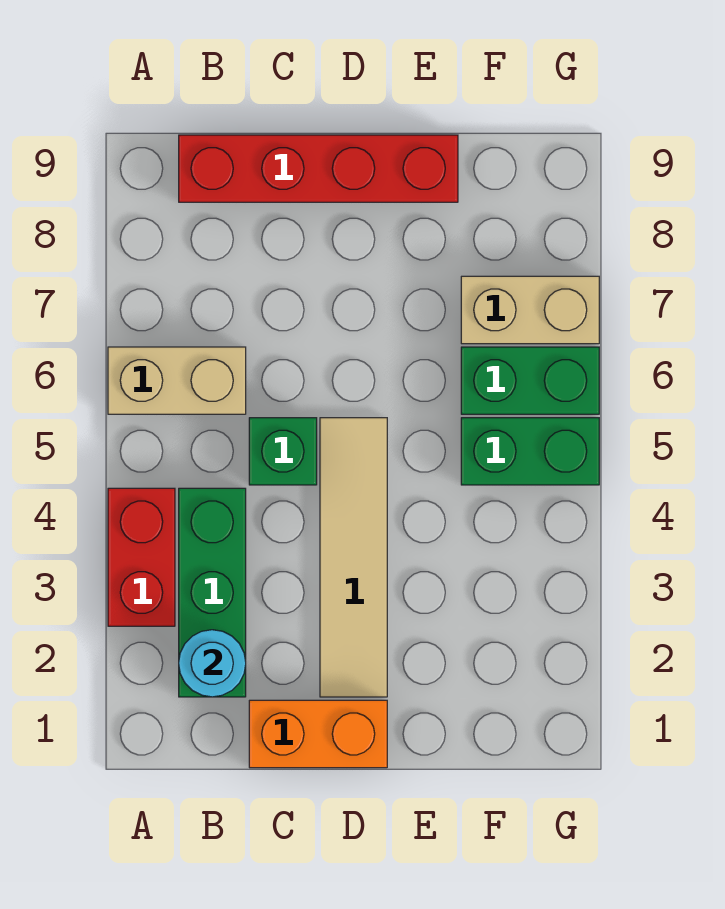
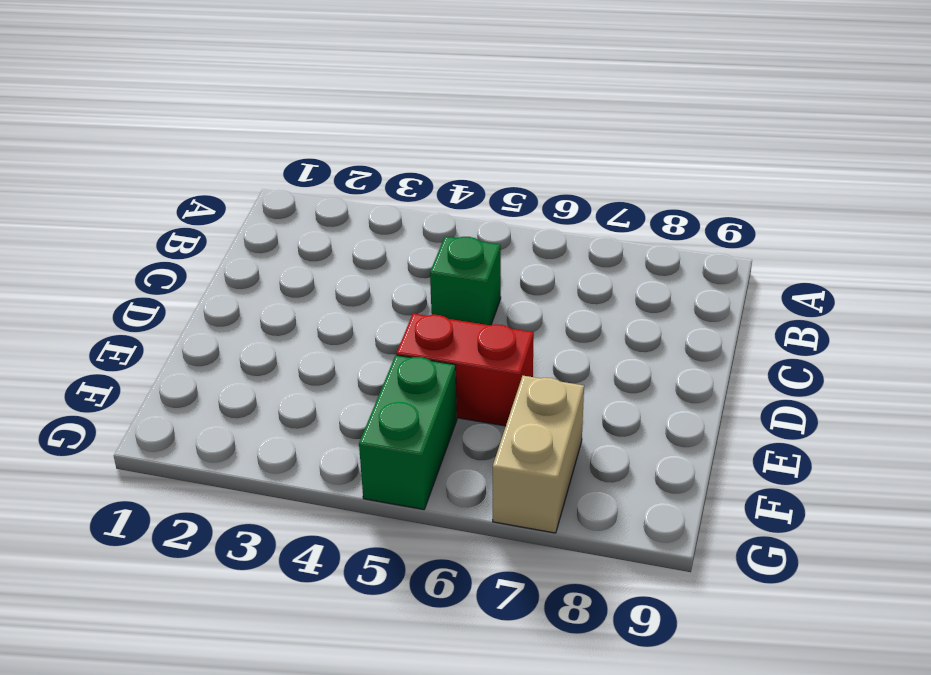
red 1x2 brick [396,313,534,426] -> red 1x2 brick moved to [108,488,175,626]
none -> tan 1x2 brick [108,347,246,414]
none -> green 1x3 brick [179,488,246,697]

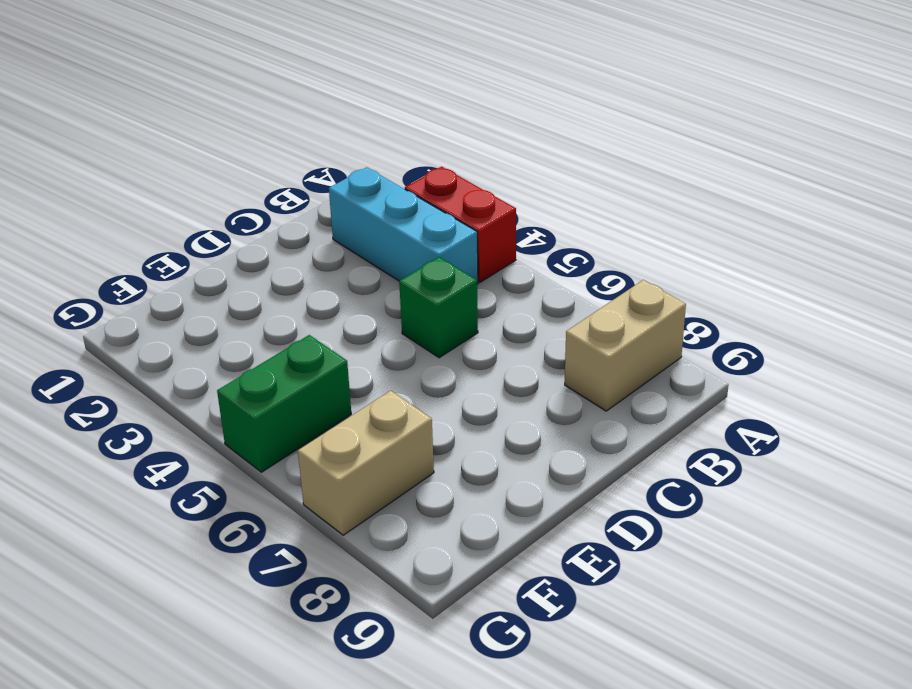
tan 1x2 brick [565,280,686,411] -> tan 1x2 brick moved to [108,347,246,414]
cyan 1x3 brick [329,167,478,284] -> green 1x3 brick [179,488,246,697]
none -> red 1x4 brick [179,135,458,202]
none -> orange 1x2 brick [249,700,387,768]

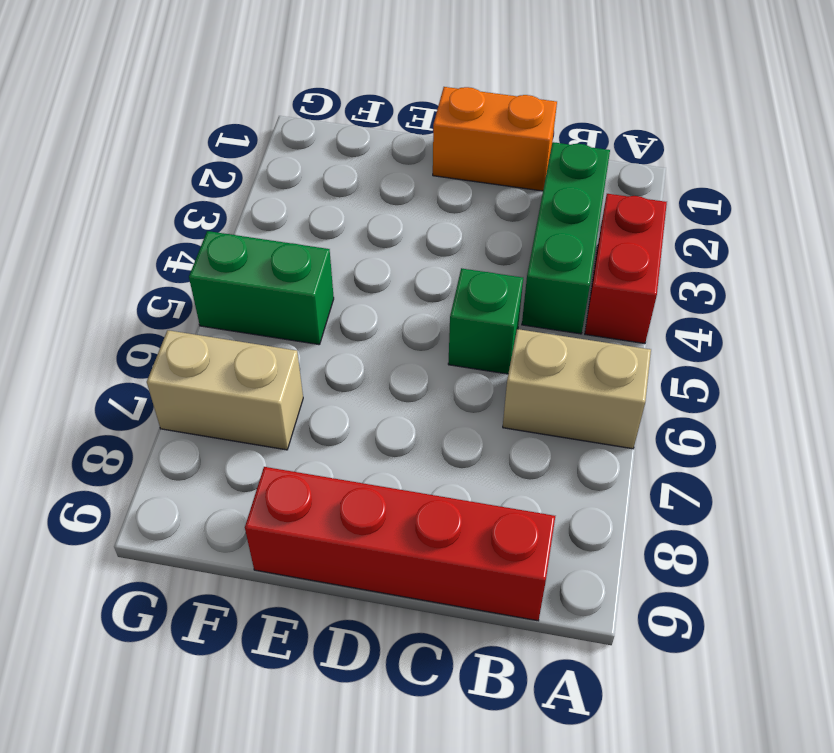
none -> tan 1x4 tile [320,418,387,697]
none -> green 1x2 brick [461,347,599,414]

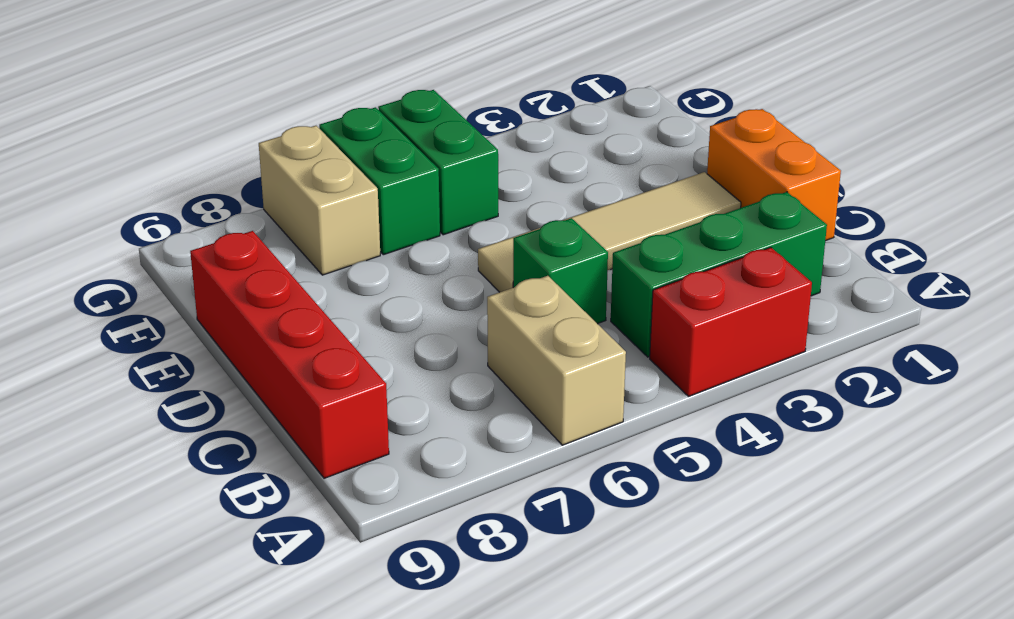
none -> cyan 1x1 round brick [179,630,246,697]

